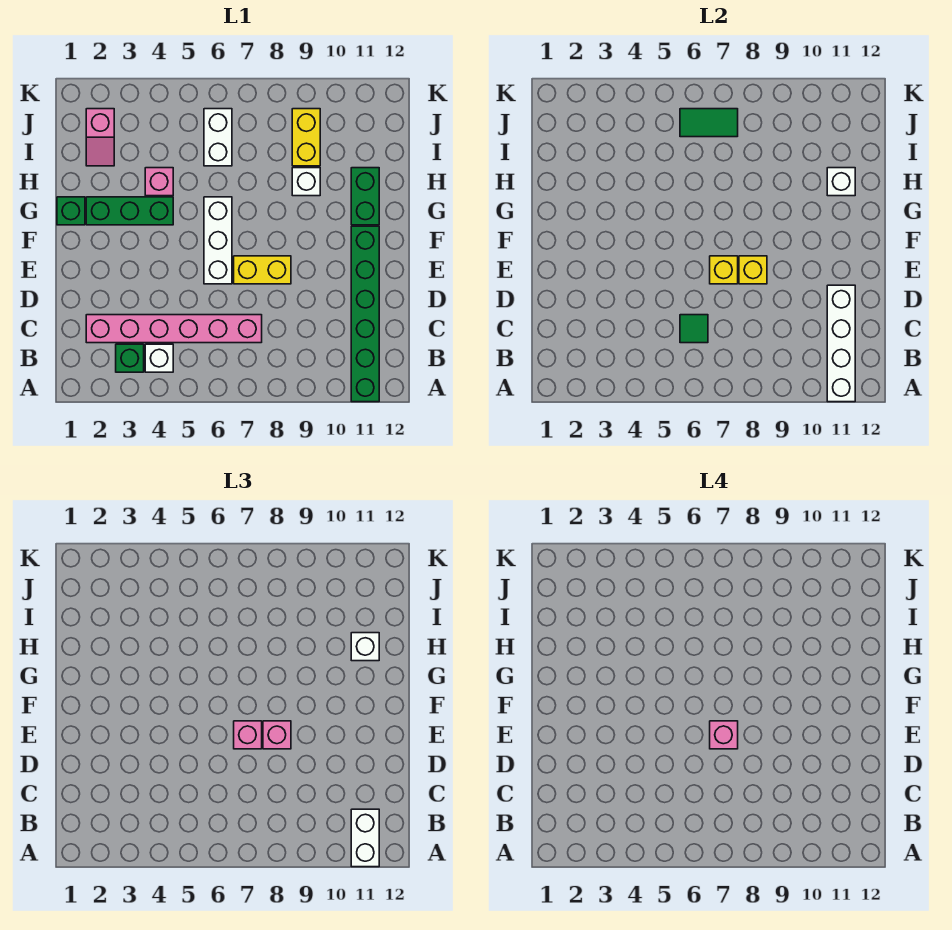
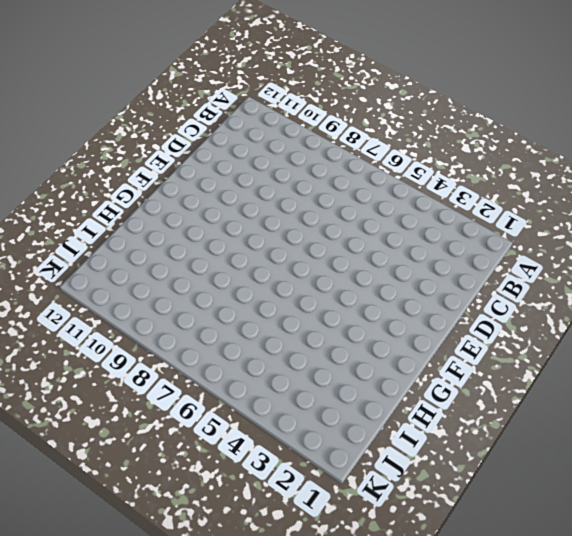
none -> green 1x6 brick [351,226,379,402]
none -> green 1x1 brick [116,344,144,372]
none -> white 1x1 brick [145,344,173,372]

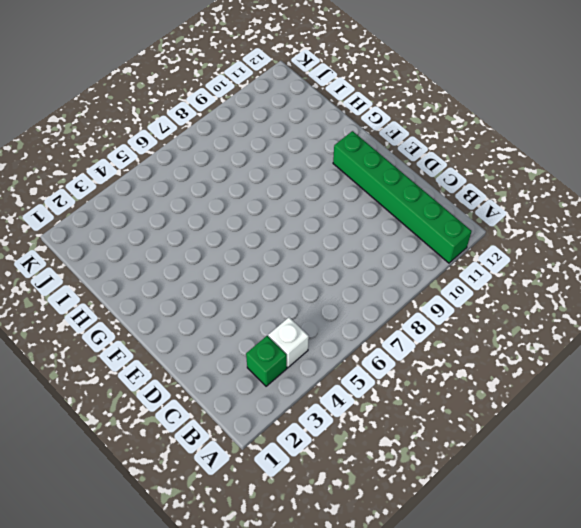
none -> pink 1x6 brick [86,315,262,343]
none -> white 1x3 brick [204,197,232,284]
none -> yellow 1x2 brick [234,256,291,284]

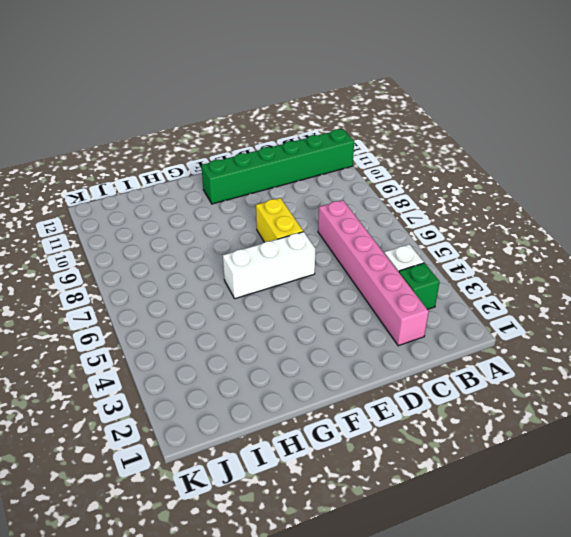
none -> green 1x1 brick [57,197,85,225]
none -> green 1x3 brick [86,197,173,225]
none -> green 1x2 brick [351,168,379,225]

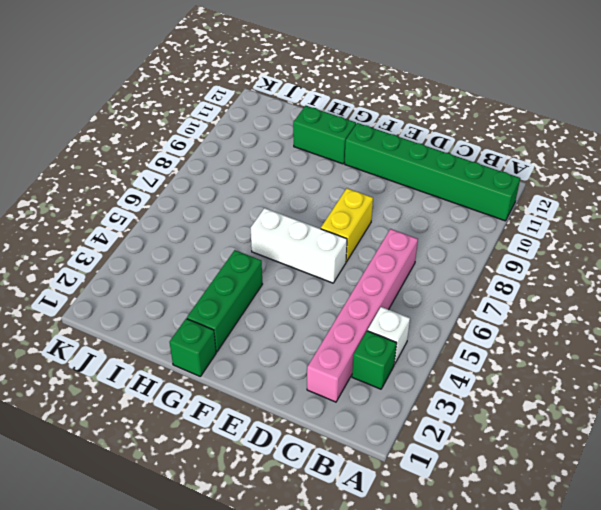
none -> pink 1x1 brick [145,168,173,196]
none -> white 1x1 brick [292,168,320,196]
none -> pink 1x2 slope [86,109,114,166]

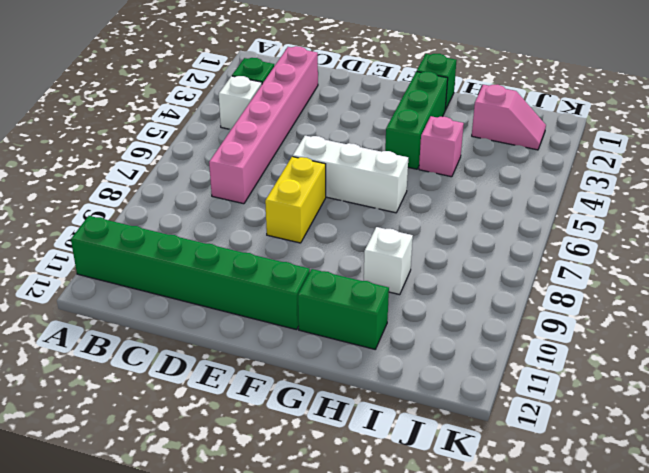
pink 1x2 slope [472,85,546,150] -> pink 1x2 slope turned to [86,109,114,166]
none -> white 1x2 brick [204,109,232,166]
none -> yellow 1x2 brick [292,109,320,166]
none -> white 1x4 brick [827,285,855,402]

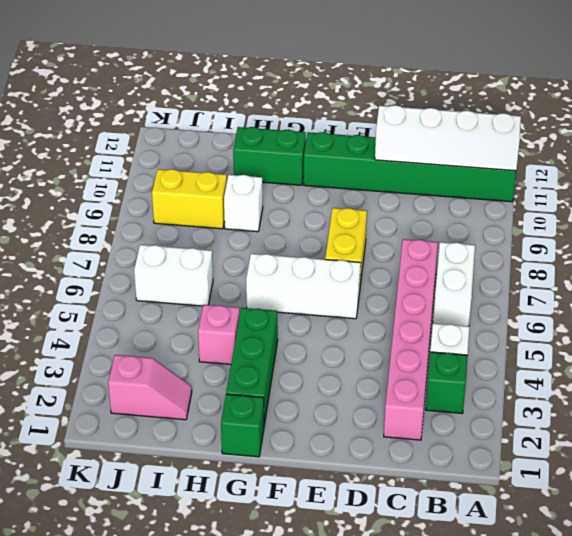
white 1x2 brick [433,242,475,326] -> white 1x2 brick turned to [351,809,379,867]
none -> green 1x1 tile [680,315,708,343]
none -> yellow 1x1 brick [710,256,738,284]
none -> yellow 1x1 brick [739,256,767,284]

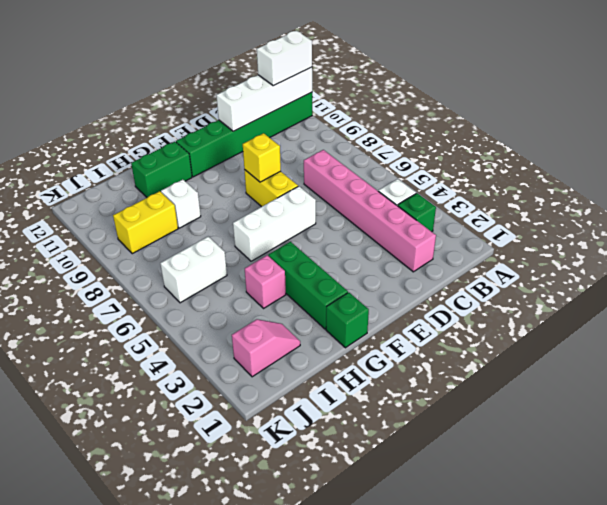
none -> green 1x1 tile [680,315,708,343]
none -> yellow 1x1 brick [710,256,738,284]
none -> white 1x1 brick [827,168,855,196]

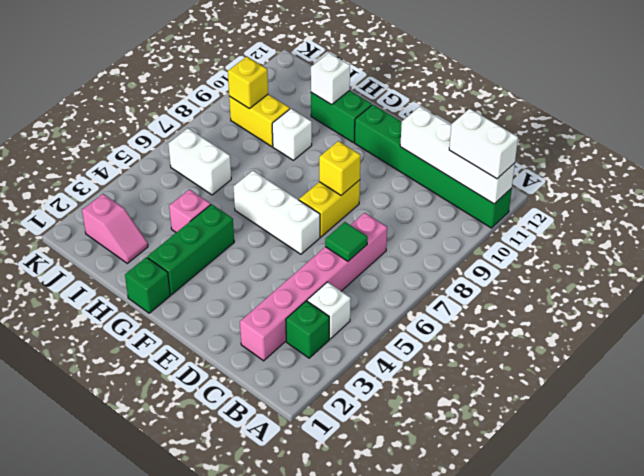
yellow 1x1 brick [228,57,268,109] -> yellow 1x1 brick moved to [710,256,738,284]
none -> green 1x2 tile [680,109,738,137]
none -> pink 1x1 brick [234,721,262,749]
none -> pink 1x1 brick [263,721,291,749]

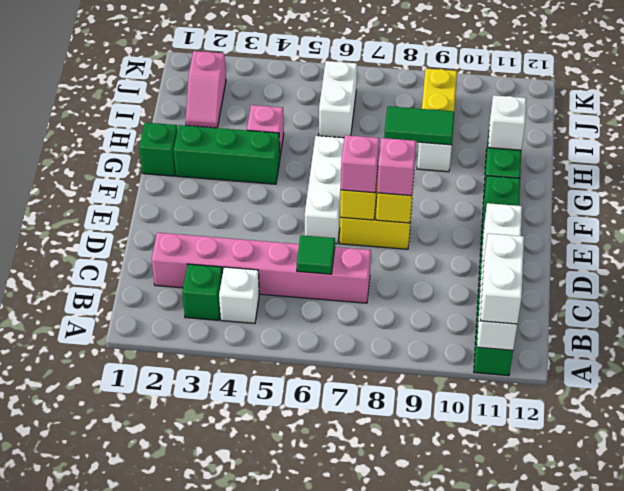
green 1x2 tile [384,106,454,145] -> green 1x2 tile moved to [680,109,738,137]
none -> white 1x1 brick [351,633,379,661]
none -> pink 1x1 brick [710,721,738,749]

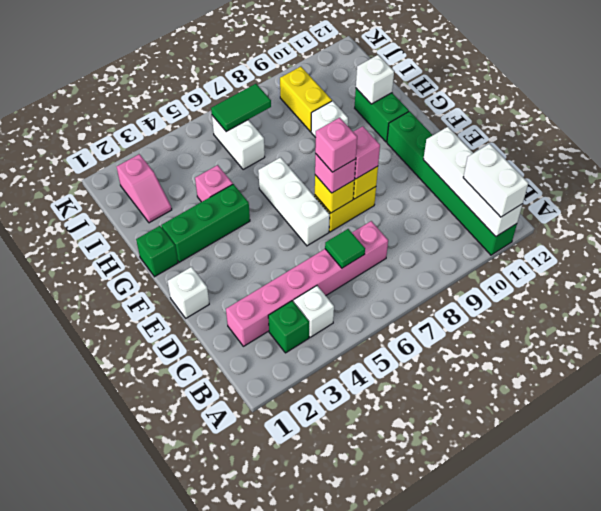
white 1x1 brick [167,267,209,318] -> white 1x1 brick moved to [351,633,379,661]

